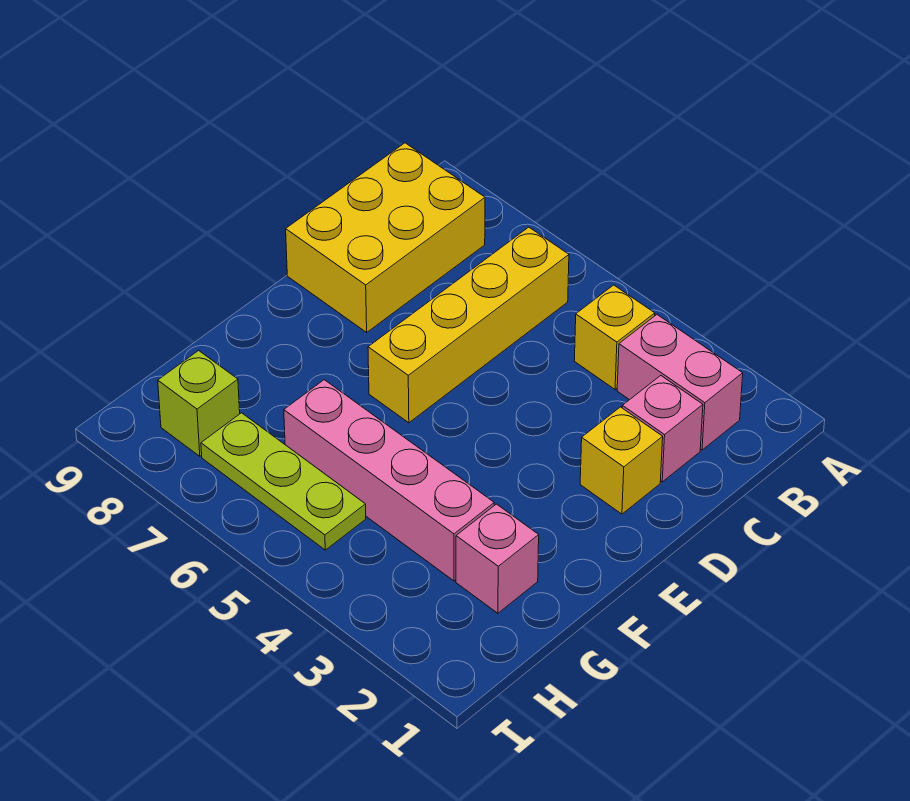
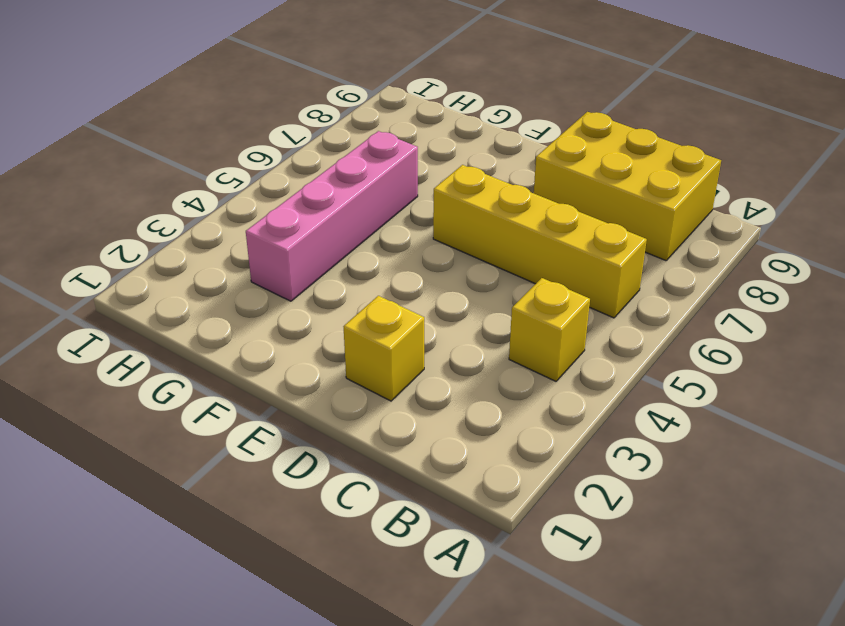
none -> pink 1x2 brick [617,315,743,450]
none -> pink 1x1 brick [622,376,703,482]

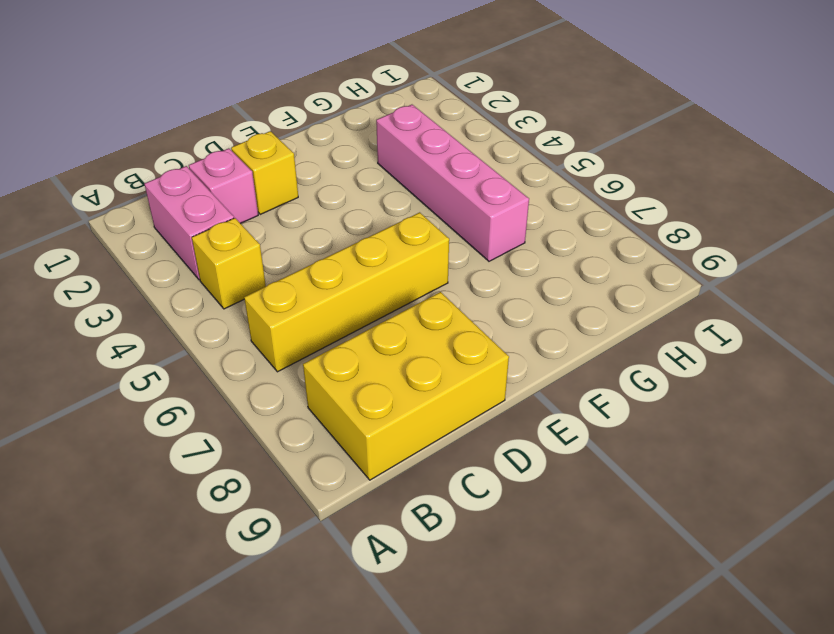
none -> pink 1x1 brick [456,504,539,613]
none -> lime 1x3 plate [201,413,366,550]

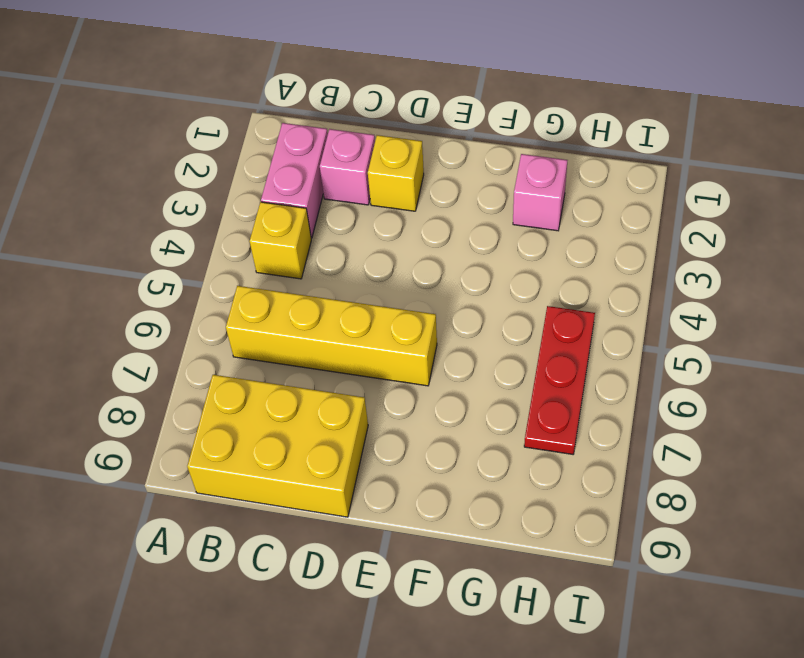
red 1x3 plate [524,306,595,454] -> lime 1x3 plate [201,413,366,550]
none -> pink 1x4 brick [284,380,494,581]
none -> lime 1x1 brick [158,351,240,456]

